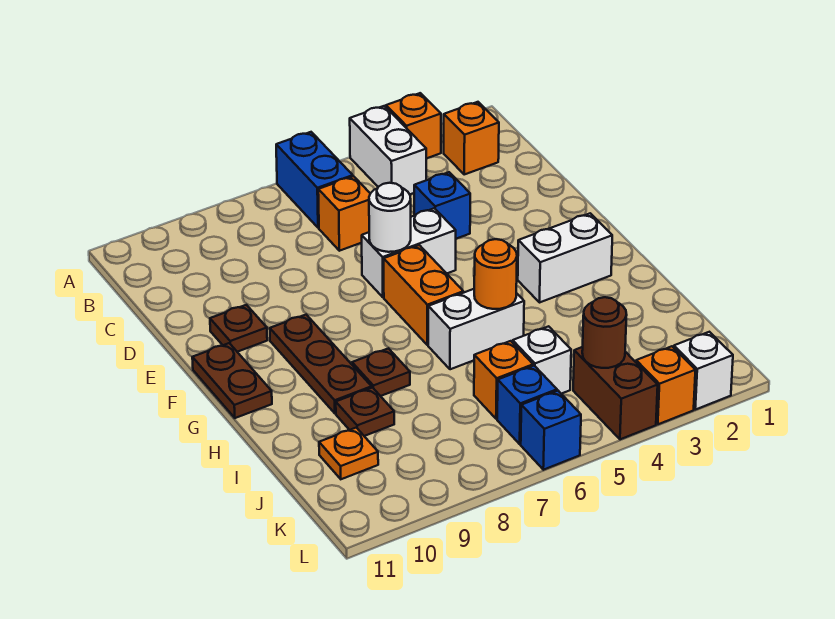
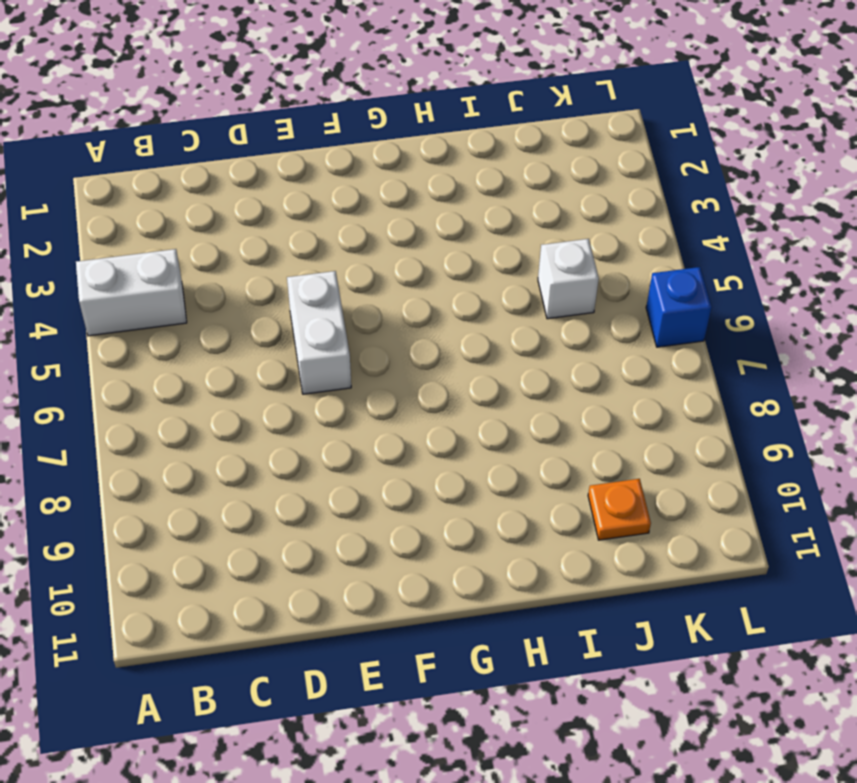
none -> orange 1x1 brick [386,93,441,159]
none -> blue 1x2 brick [276,132,353,228]
none -> orange 1x1 brick [444,102,499,174]

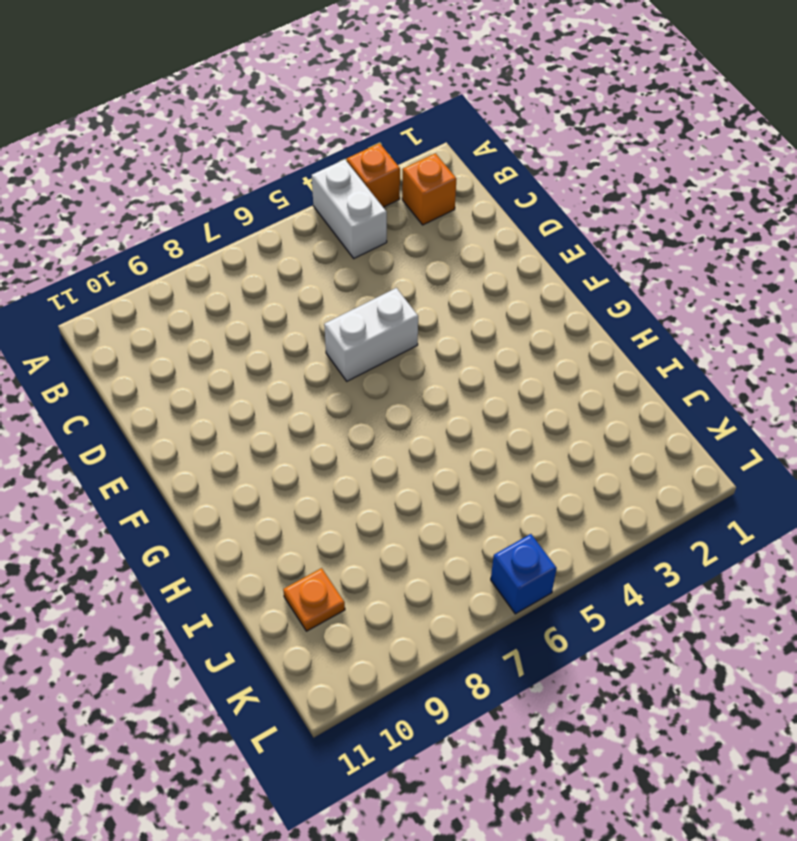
none -> blue 1x2 brick [276,132,353,228]
none -> orange 1x1 brick [318,176,370,251]
none -> blue 1x1 brick [414,172,470,239]

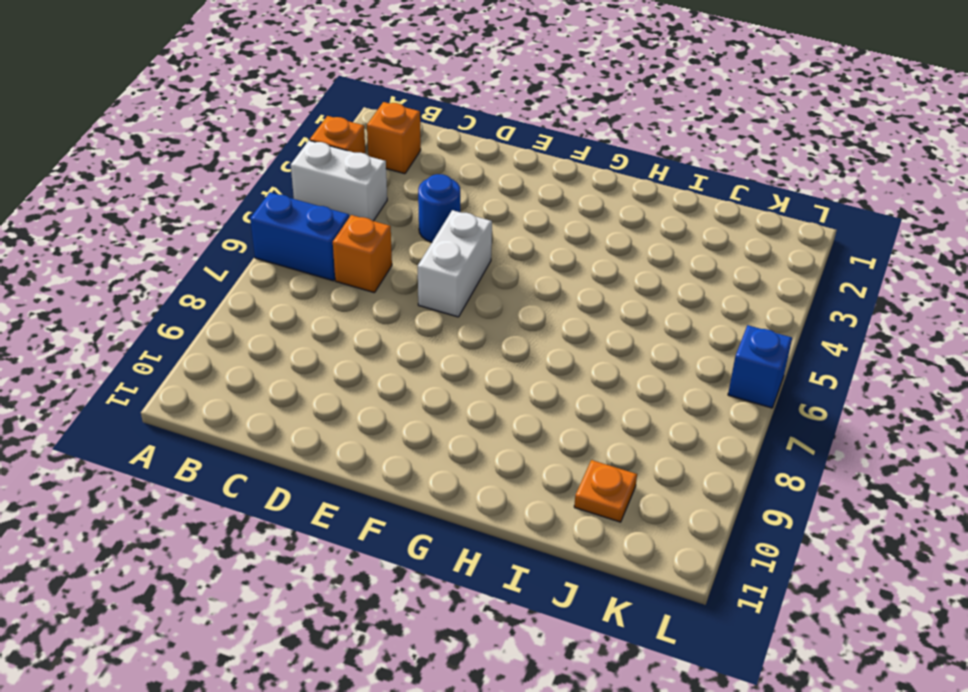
blue 1x1 round brick [418,174,460,242] -> blue 1x1 brick [414,172,470,239]
none -> brown 1x1 plate [210,305,267,352]
none -> orange 1x2 brick [384,245,463,345]
none -> brown 1x3 plate [270,315,372,413]

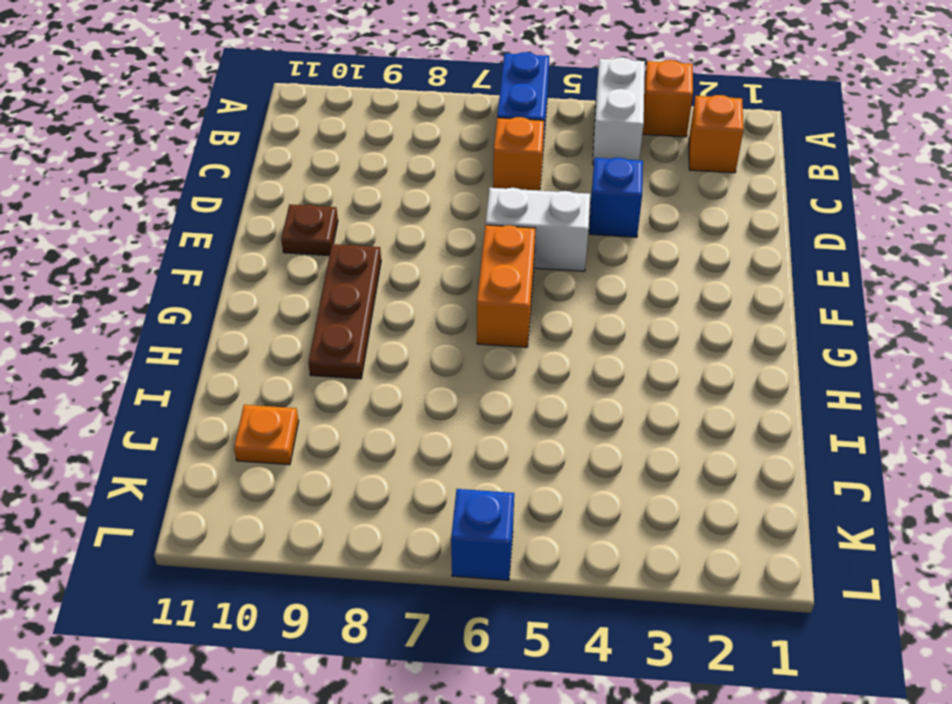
none -> brown 1x2 plate [192,343,272,418]
none -> white 1x2 brick [518,213,612,303]
none -> white 1x2 brick [428,289,524,369]

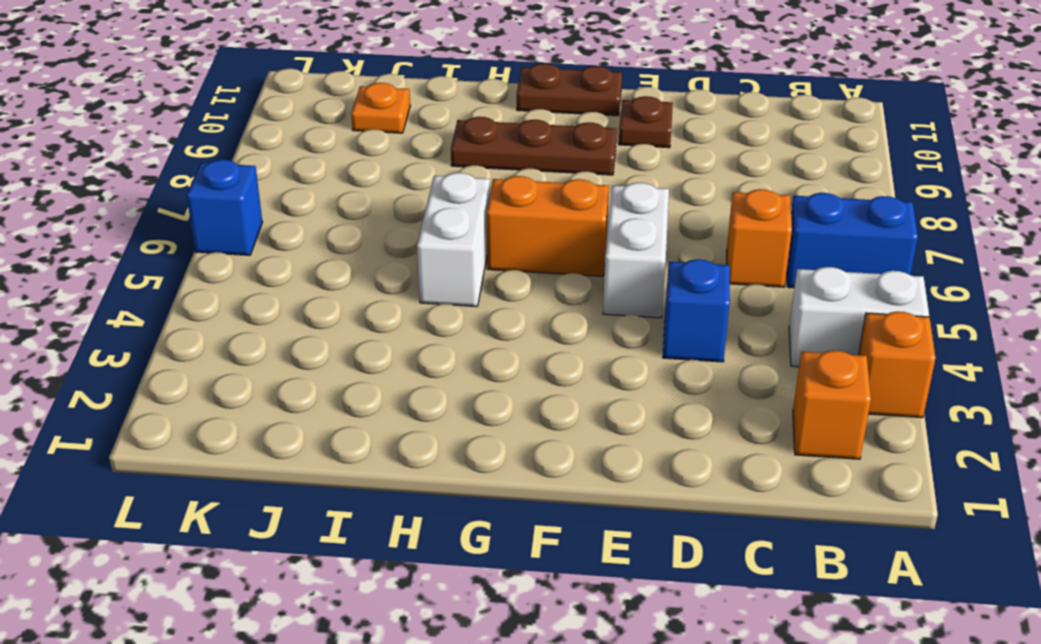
none -> white 1x2 brick [518,213,612,303]
none -> brown 1x1 plate [352,348,410,396]
none -> brown 1x1 plate [336,388,394,436]

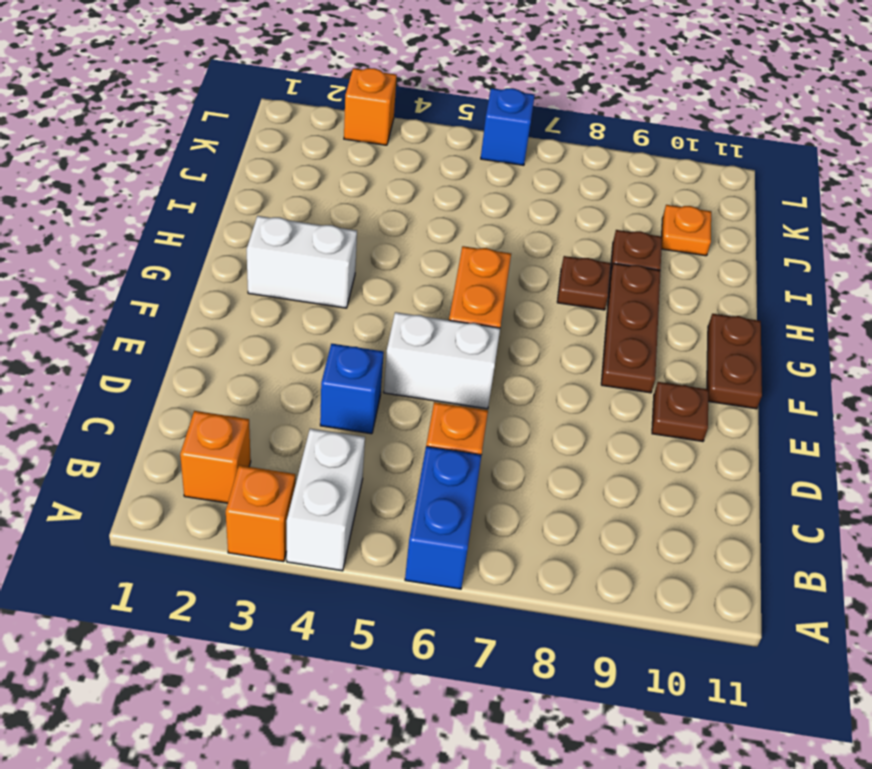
none -> white 1x2 brick [428,289,524,369]
none -> white 1x1 brick [513,326,571,394]
none -> orange 1x1 brick [474,341,533,419]

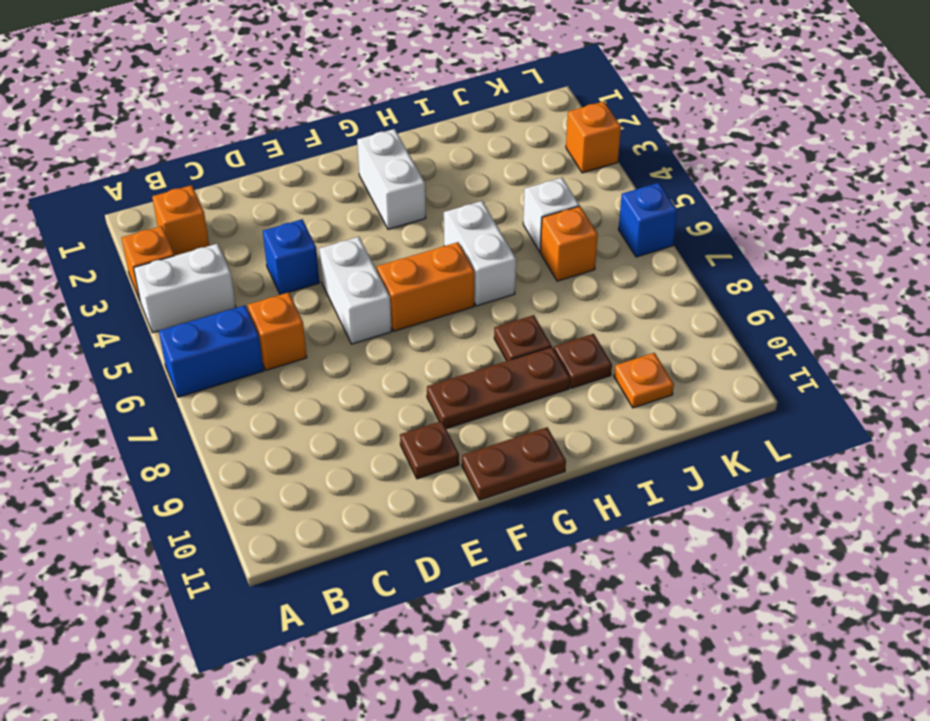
none -> brown 1x2 brick [573,347,658,439]
none -> blue 1x1 brick [497,366,557,444]
none -> white 1x1 brick [674,332,733,410]

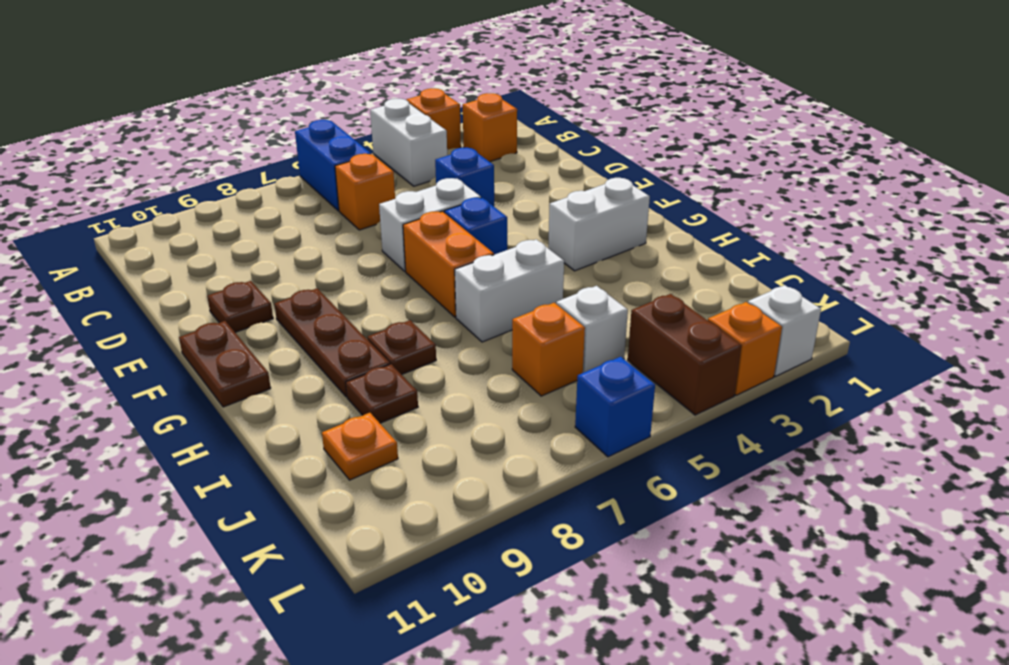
blue 1x1 brick [444,198,507,255] -> blue 1x1 brick moved to [497,366,557,444]
none -> white 1x1 round brick [369,183,411,252]
none -> orange 1x1 round brick [474,239,517,309]
none -> brown 1x1 round brick [582,297,627,368]

